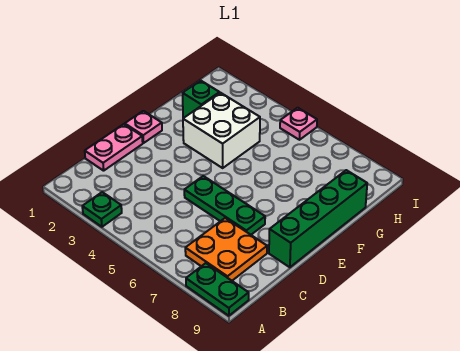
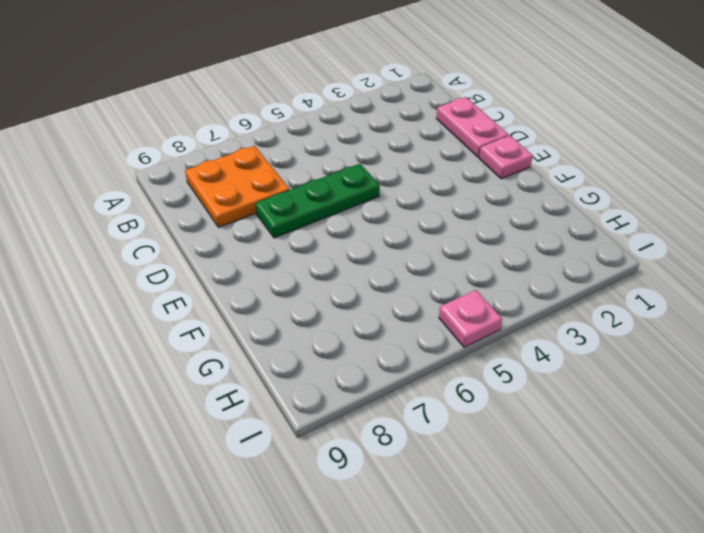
none -> green 1x1 plate [82,192,122,227]
none -> green 1x2 plate [186,263,249,316]

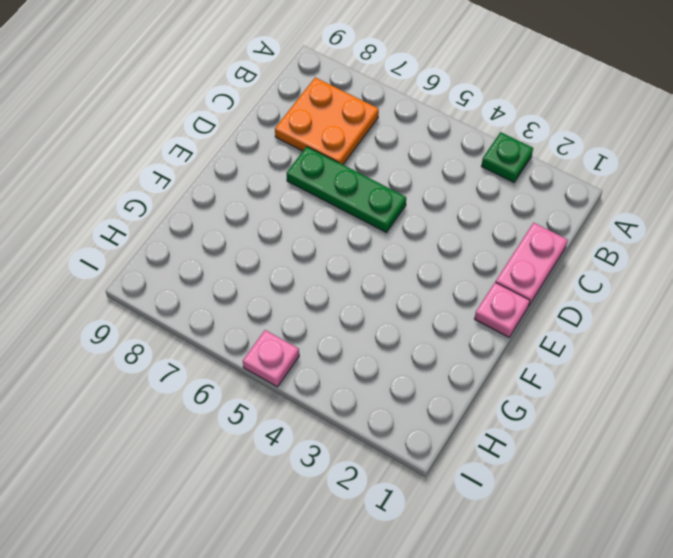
none -> green 1x2 plate [186,263,249,316]
none -> green 1x4 brick [269,170,367,267]

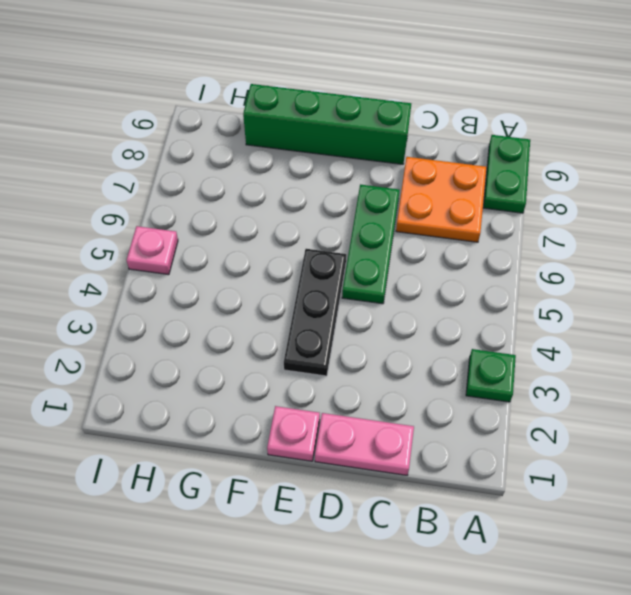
black 1x3 plate [284,249,346,376] -> none
none -> white 2x2 brick [183,93,260,168]
none -> green 1x1 brick [183,80,220,118]

